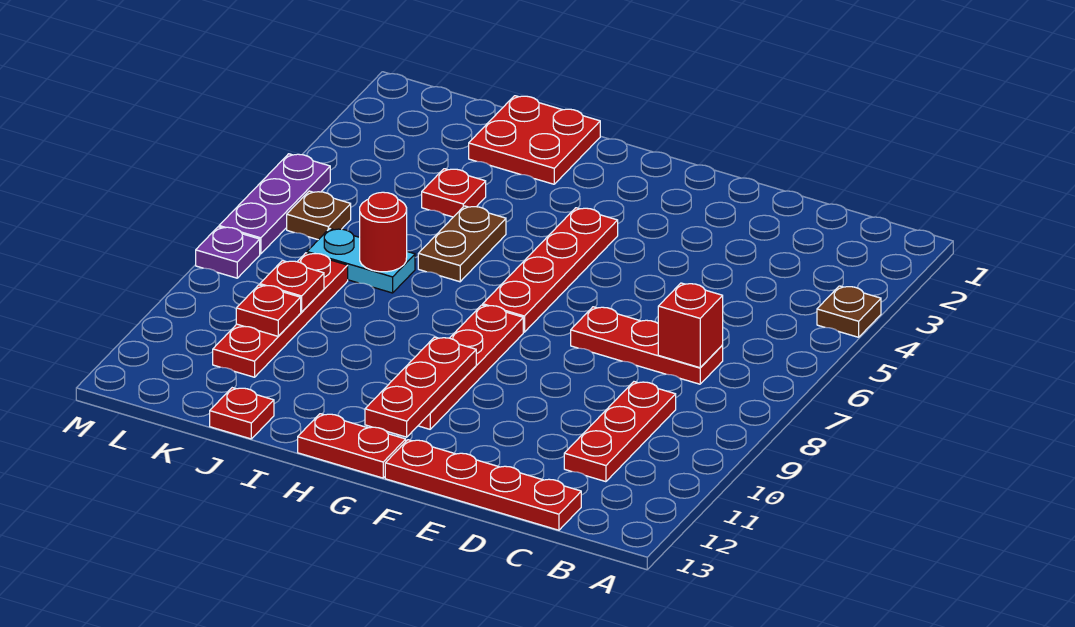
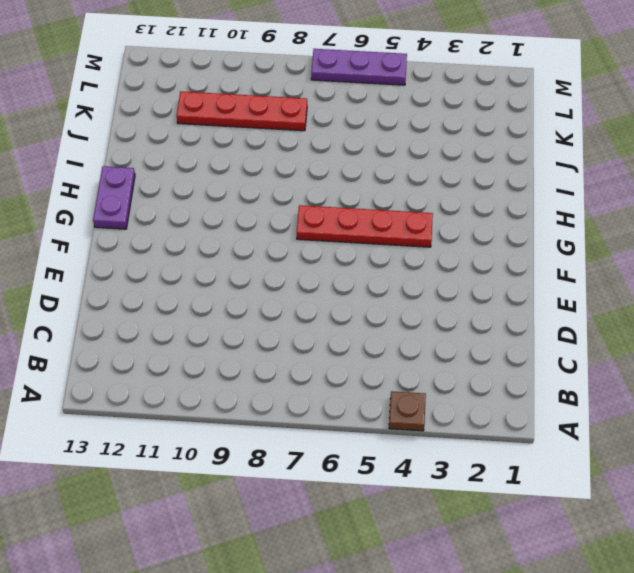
purple 1x2 plate [93,166,135,229] -> red 1x2 plate [298,414,406,478]
none -> red 1x3 plate [571,307,723,384]
none -> red 1x3 plate [564,382,676,482]
none -> red 1x4 plate [385,440,581,530]

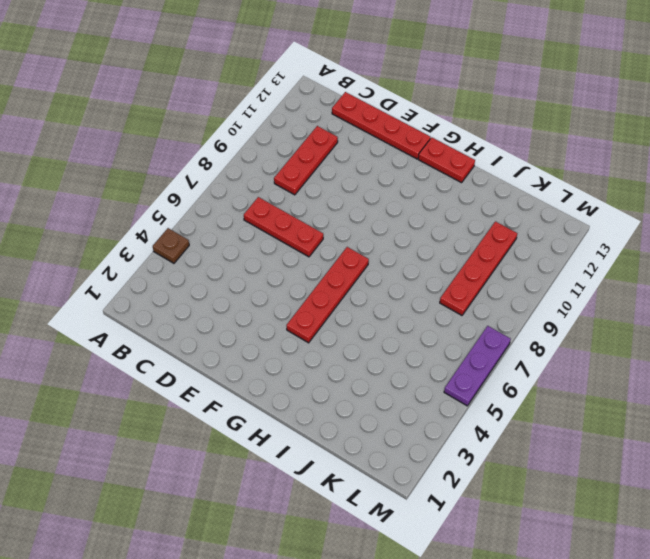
none -> red 1x4 plate [418,305,523,429]
none -> red 2x2 plate [469,96,600,184]
none -> brown 1x2 plate [418,206,506,282]

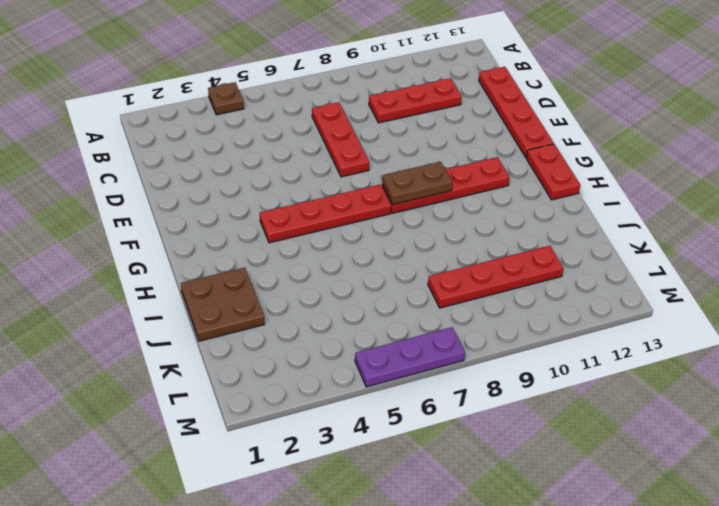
brown 1x2 plate [382,162,452,205] -> brown 1x2 plate moved to [418,206,506,282]
brown 2x2 plate [181,268,264,341] -> red 2x2 plate [469,96,600,184]
none -> red 1x1 plate [422,169,486,217]
none -> cyan 1x2 plate [307,229,415,293]
none -> red 1x1 plate [210,388,274,439]

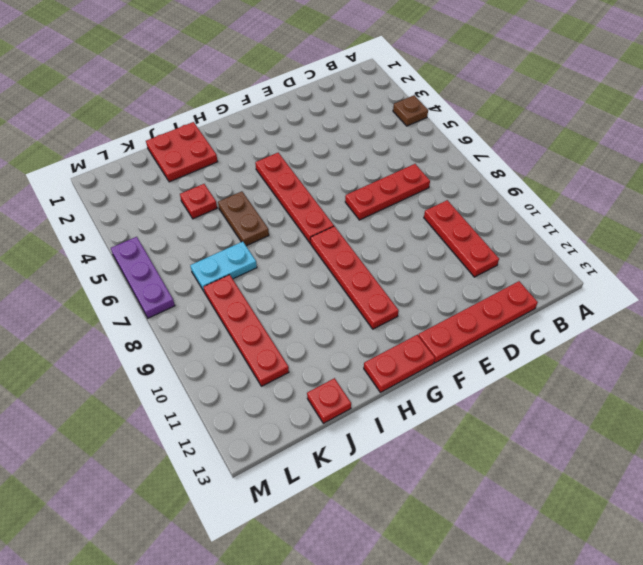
none -> brown 1x1 plate [287,191,351,240]
none -> purple 1x1 plate [196,227,260,278]
none -> red 1x1 brick [658,283,723,368]

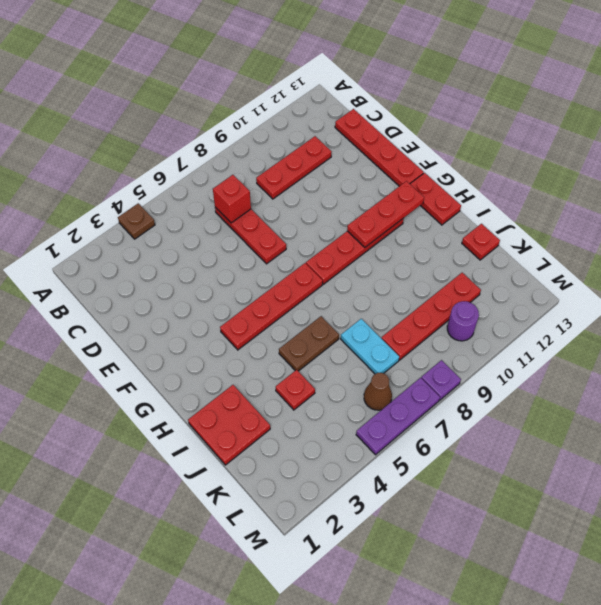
brown 1x1 cone [364,373,392,410] -> brown 1x1 plate [287,191,351,240]
purple 1x1 round brick [447,301,479,341] -> none
none -> red 1x1 round brick [360,192,407,272]
none -> red 1x1 plate [260,261,324,312]
none -> red 1x1 plate [236,285,301,336]

